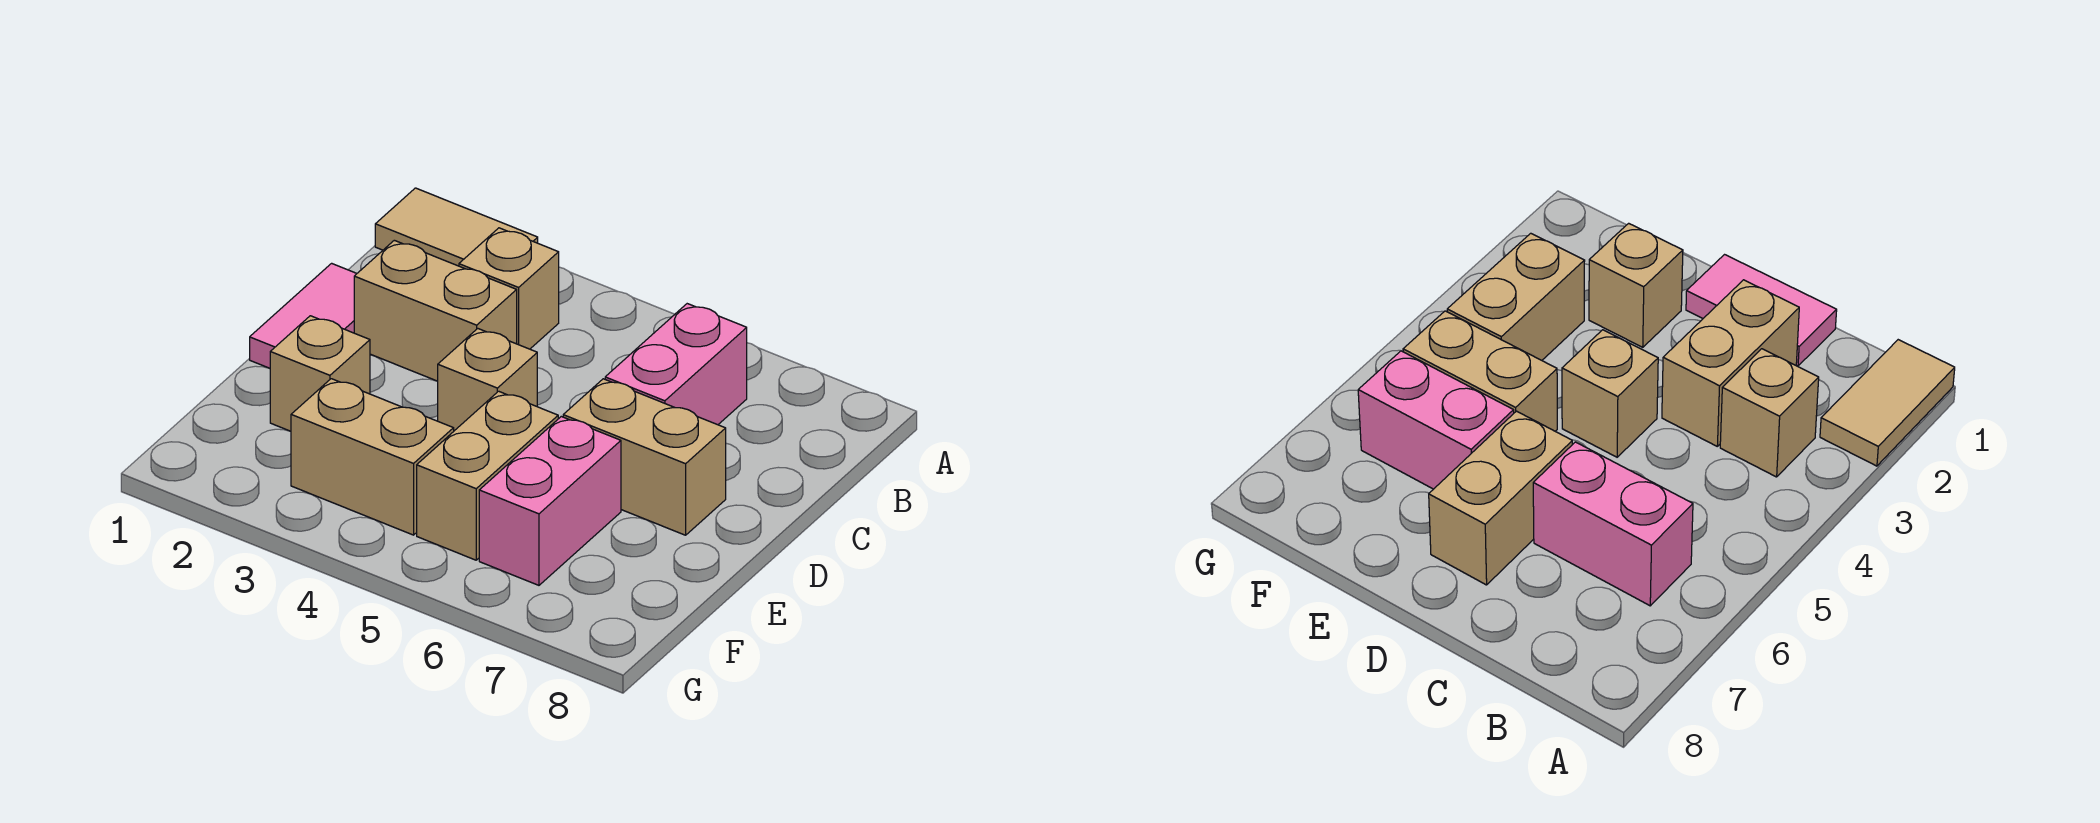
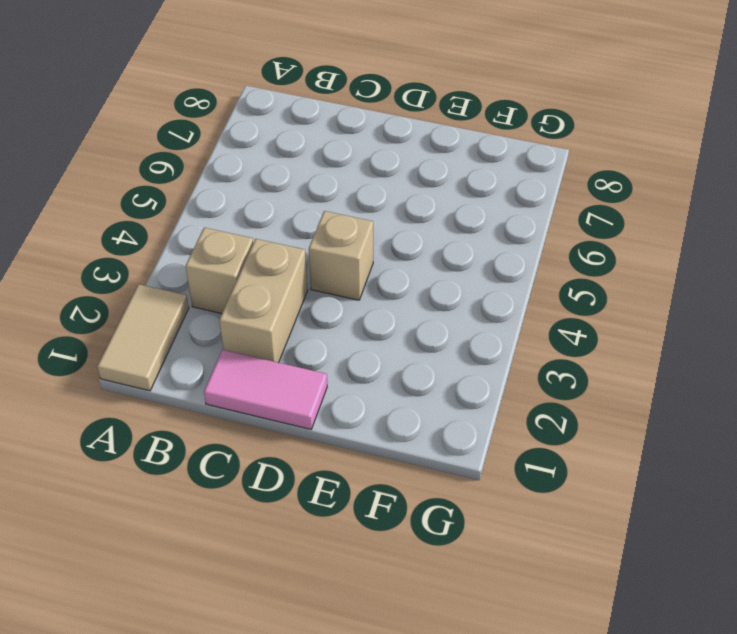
none -> pink 1x2 brick [605,304,747,425]
none -> tan 1x2 brick [563,379,726,535]

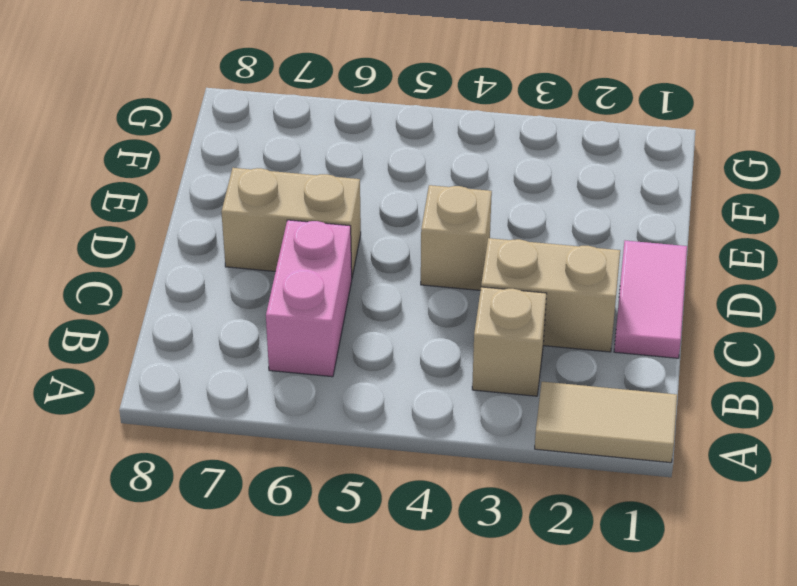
none -> tan 1x1 brick [270,316,370,431]
none -> tan 1x2 brick [417,391,558,560]

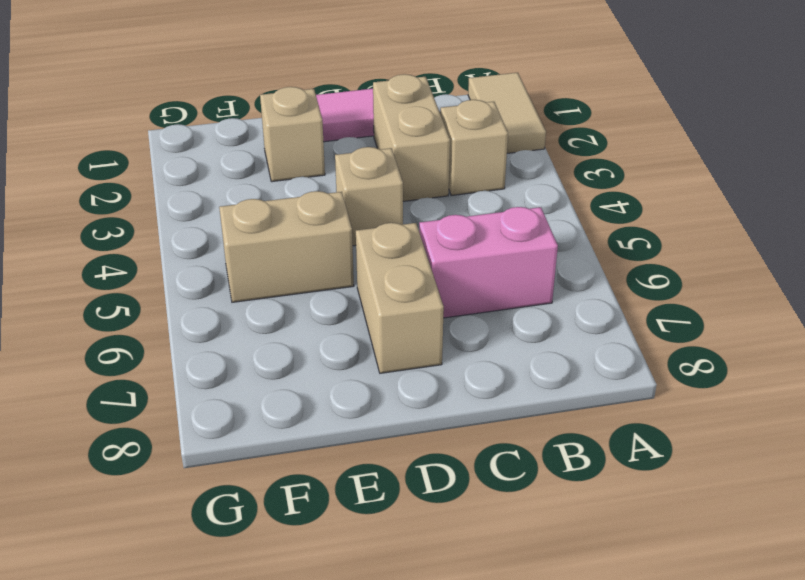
none -> pink 1x2 brick [479,417,621,585]
none -> tan 1x2 brick [291,379,454,535]

